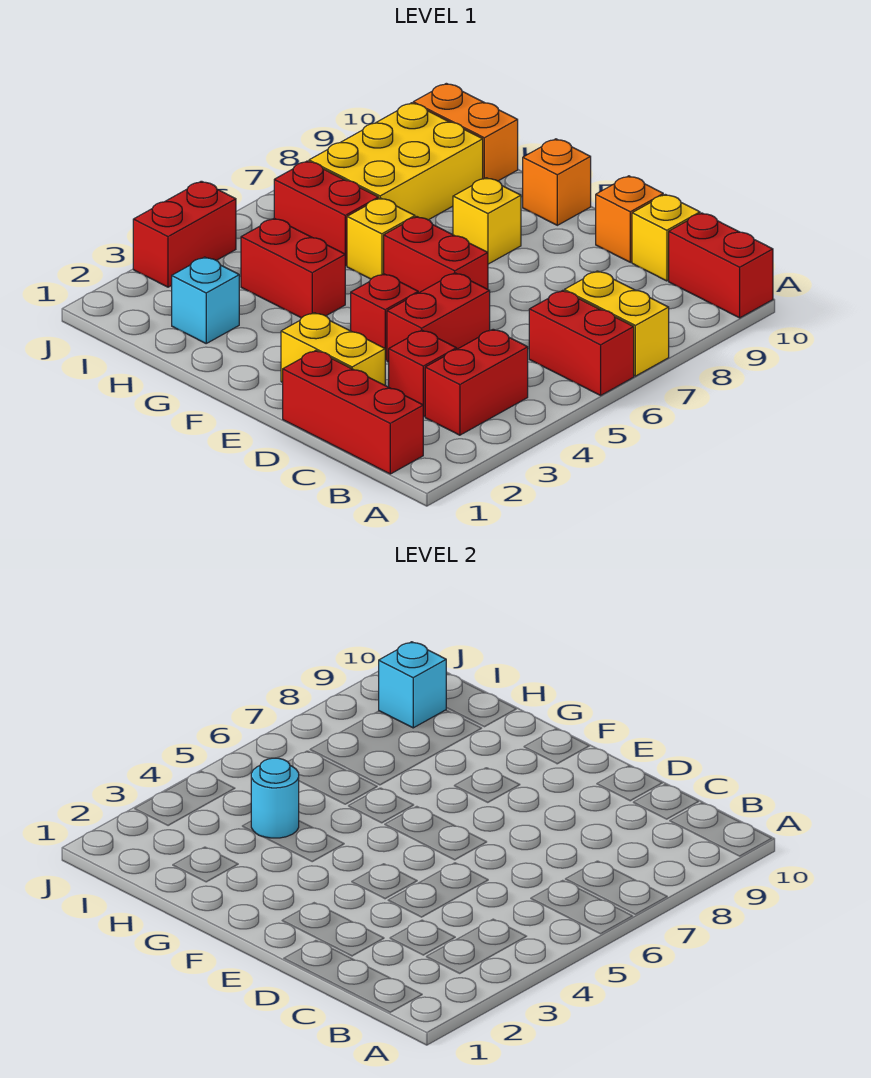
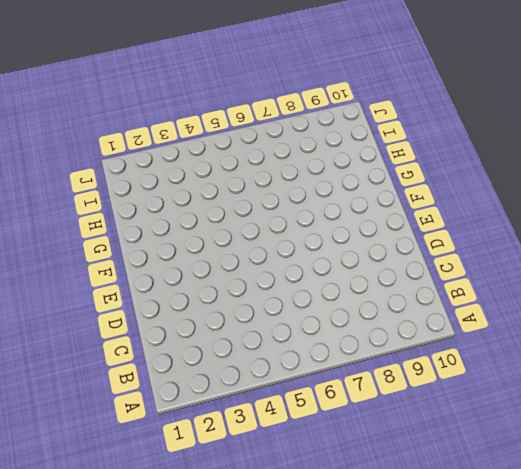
none -> red 1x2 brick [529,291,634,395]
none -> yellow 1x2 brick [564,271,669,376]
none -> red 1x2 brick [669,213,773,318]

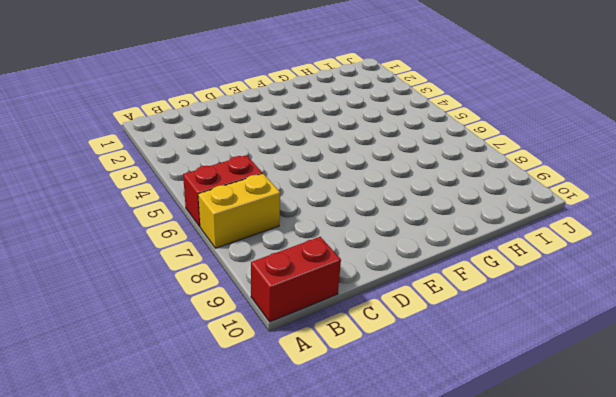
none -> red 1x3 brick [283,351,423,474]
none -> red 1x2 brick [425,329,528,435]
none -> red 1x1 brick [389,330,457,417]

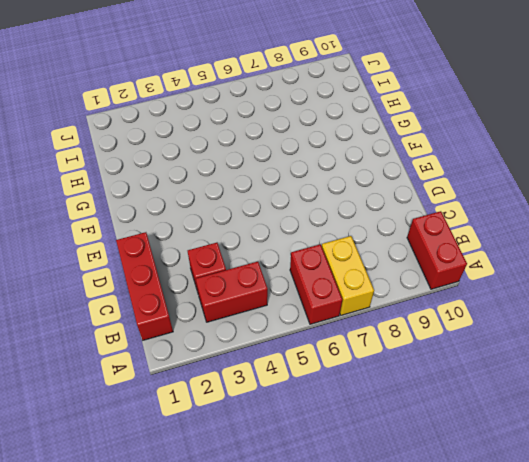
none -> yellow 1x1 brick [632,194,700,281]
none -> yellow 1x2 brick [281,313,385,385]
none -> red 1x2 brick [387,273,490,362]

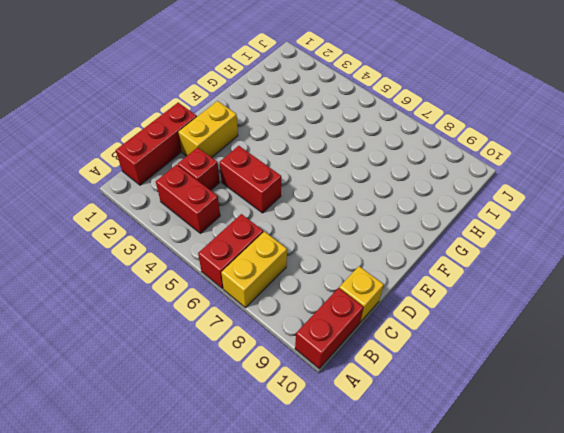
none -> orange 1x1 brick [596,176,663,262]
none -> red 1x1 brick [351,274,418,360]
none -> red 1x2 brick [384,217,488,293]

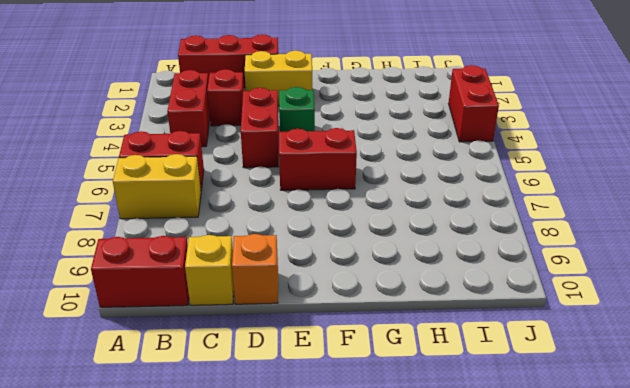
green 1x1 brick [279,87,315,132] -> red 1x1 brick [351,274,418,360]
none -> yellow 1x1 brick [453,178,521,264]
none -> orange 1x1 brick [523,139,591,225]
none -> red 1x2 brick [241,218,345,318]

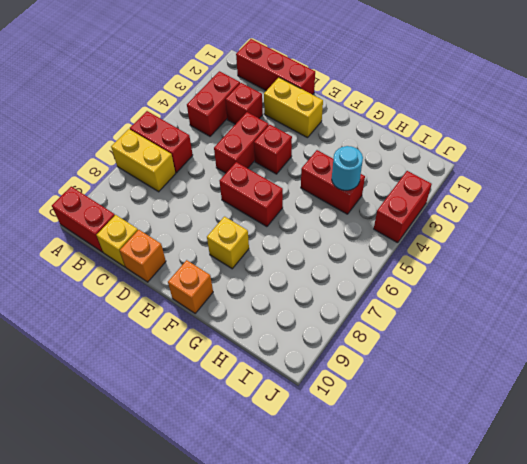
none -> yellow 1x1 brick [347,198,415,279]
none -> cyan 1x1 brick [172,257,239,343]
none -> red 1x2 brick [274,161,378,266]

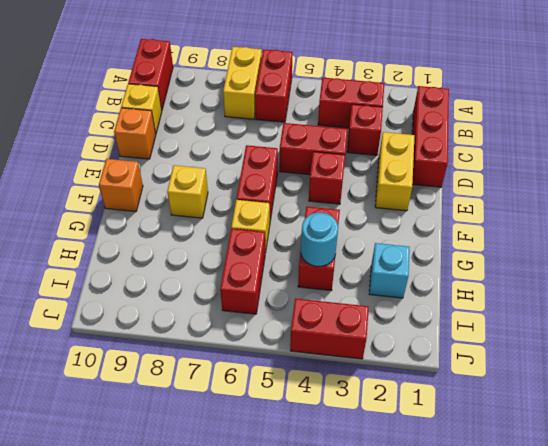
none -> yellow 2x3 brick [309,103,483,220]
none -> orange 1x2 brick [413,83,518,181]
none -> cyan 1x1 brick [379,642,446,728]

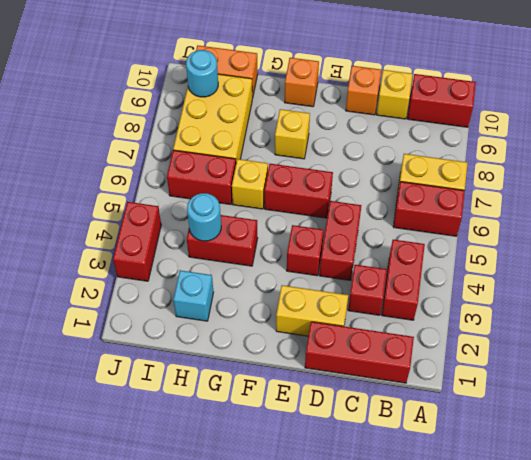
cyan 1x1 round brick [186,50,218,97] -> cyan 1x1 brick [379,642,446,728]

